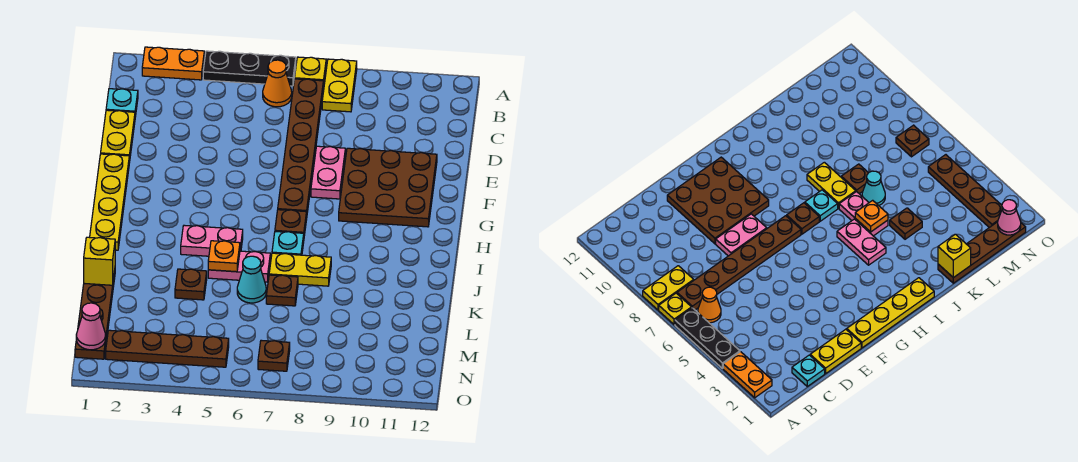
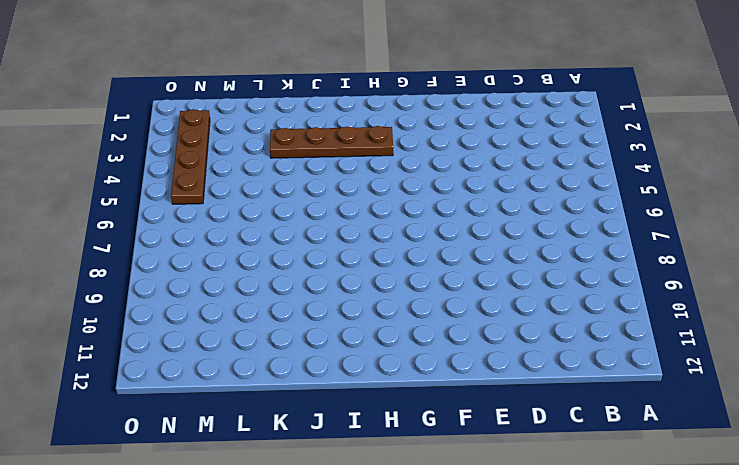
brown 1x4 plate [270,126,393,158] -> brown 1x4 plate moved to [75,271,115,359]
none -> orange 1x2 plate [142,47,204,80]
none -> black 1x3 plate [203,51,296,86]
none -> yellow 1x1 plate [295,57,326,88]

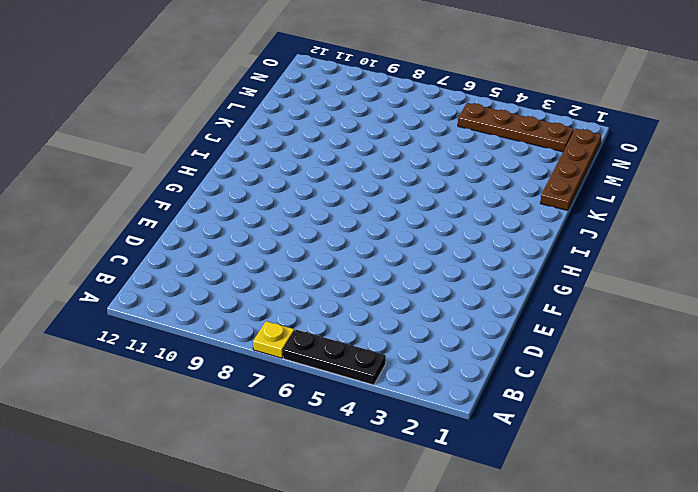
none -> orange 1x2 plate [142,47,204,80]
none -> yellow 1x2 plate [322,59,357,112]
none -> orange 1x1 cone [263,60,292,107]

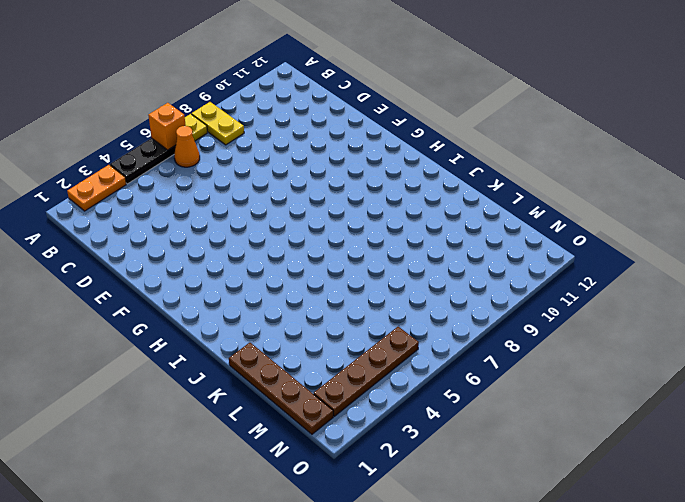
orange 1x1 brick [148,103,186,150] -> none
none -> brown 1x6 plate [278,79,323,212]
none -> cyan 1x1 plate [106,89,138,117]
none -> yellow 1x2 plate [101,110,135,163]

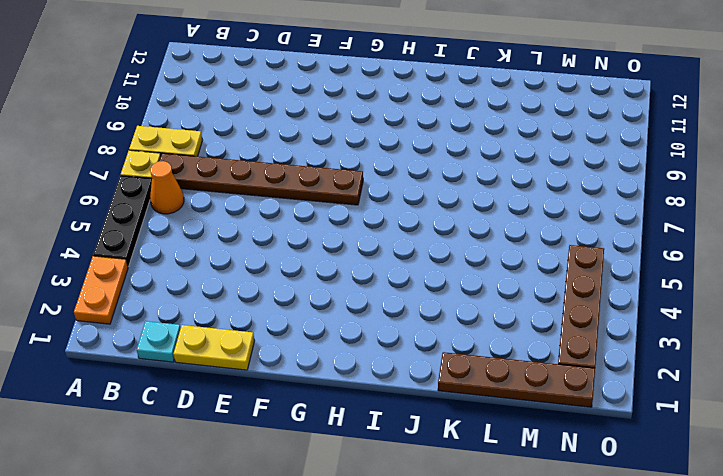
none -> pink 1x2 plate [311,146,345,199]
none -> brown 3x3 plate [339,148,437,227]
none -> yellow 1x4 plate [90,154,129,250]

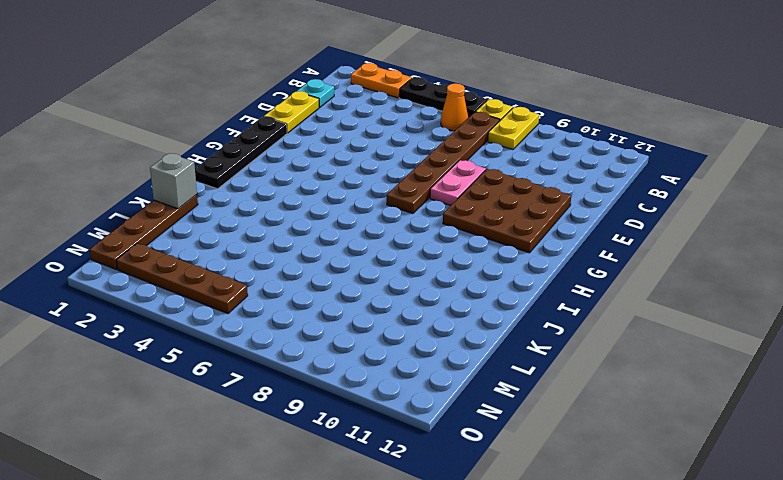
black 1x4 plate [195,116,287,189] -> yellow 1x4 plate [90,154,129,250]
grey 1x1 brick [150,153,197,209] -> yellow 1x1 brick [84,237,115,285]
none -> brown 1x1 plate [275,210,307,236]
none -> pink 1x2 plate [181,225,243,256]
none -> cyan 1x1 plate [272,232,304,255]

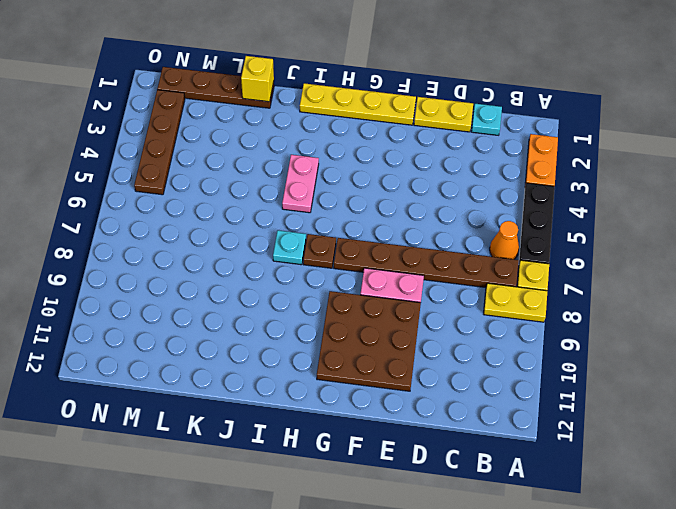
none -> pink 1x2 plate [208,251,270,282]
none -> yellow 1x2 plate [269,253,331,286]
none -> brown 1x1 plate [175,269,207,300]

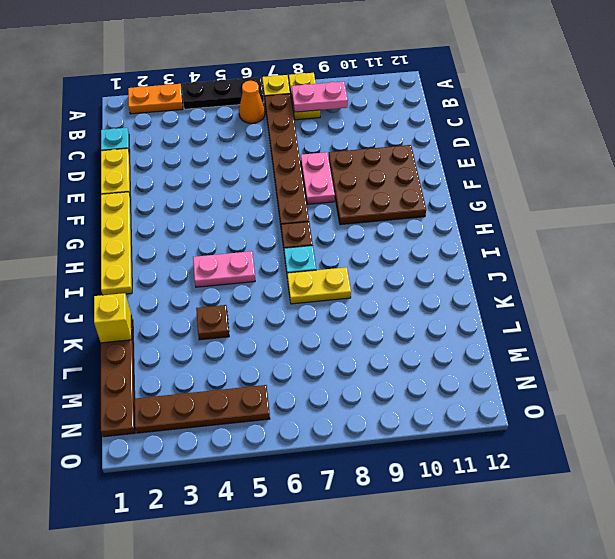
pink 1x2 plate [291,82,348,112] -> pink 1x2 plate moved to [208,251,270,282]
none -> cyan 1x1 cone [237,256,266,303]
none -> brown 1x1 plate [266,275,298,306]
none -> brown 1x1 plate [258,340,290,371]

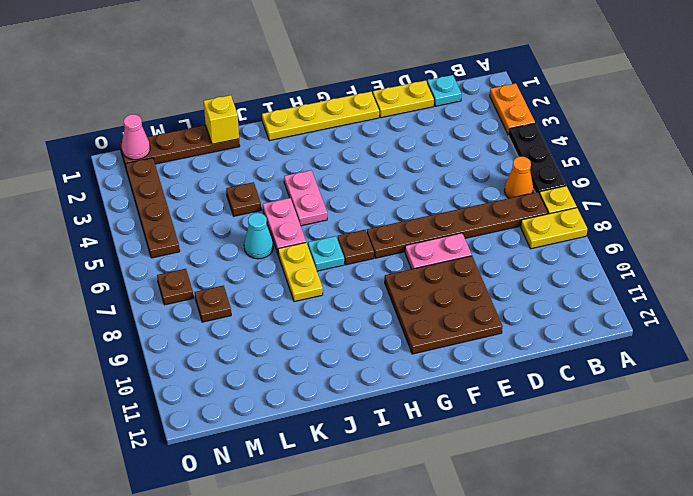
brown 1x1 plate [195,286,231,322] -> brown 1x1 plate moved to [266,275,298,306]
none -> orange 1x1 plate [208,241,240,272]

